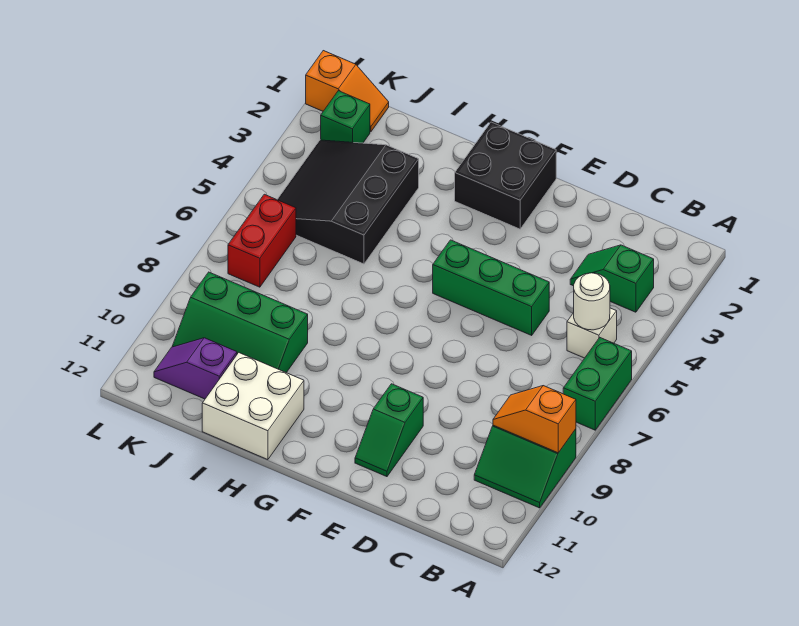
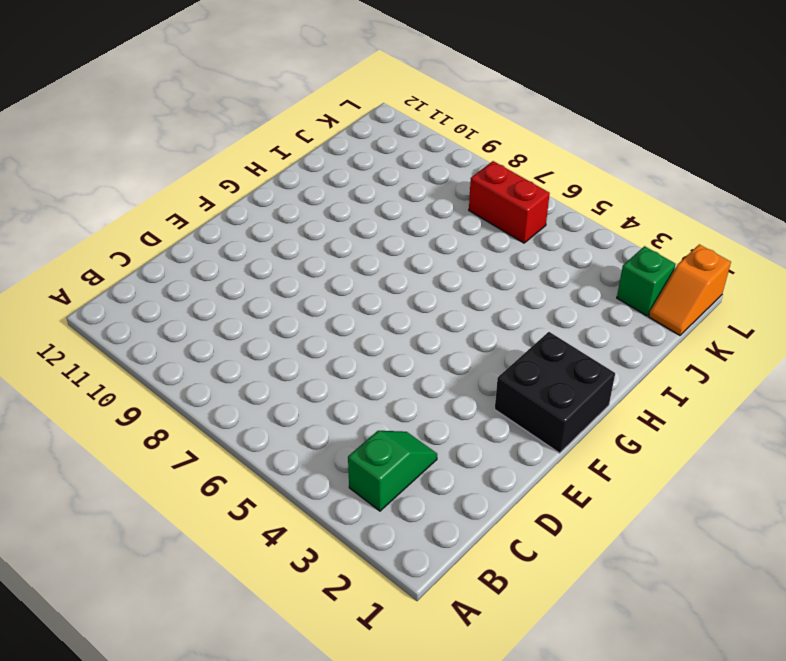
none -> green 1x2 brick [563,338,632,430]
none -> green 2x2 slope [474,425,576,508]
none -> white 1x1 brick [567,308,617,358]

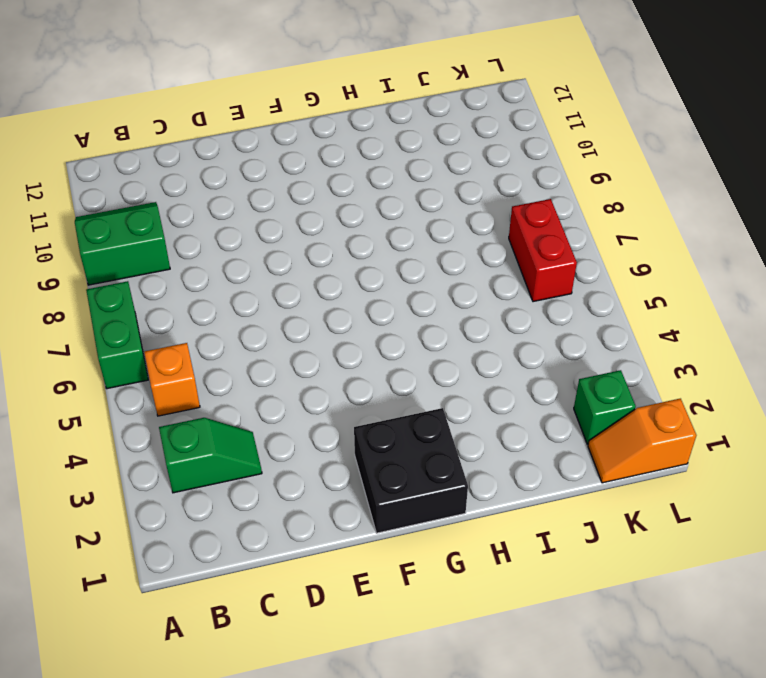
orange 1x1 brick [144,343,200,416] -> white 1x1 brick [567,308,617,358]
none -> green 1x3 brick [433,240,549,335]
none -> green 1x2 slope [355,384,423,477]
none -> white 2x2 brick [202,353,304,460]

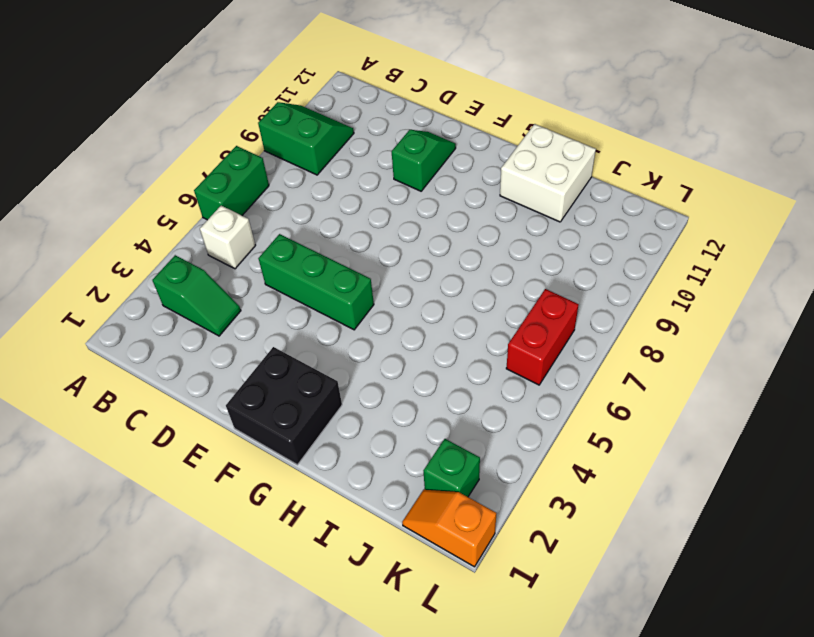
none -> black 3x3 slope [277,140,419,264]
none -> green 2x3 slope [172,272,308,373]
none -> purple 1x2 slope [154,338,237,399]

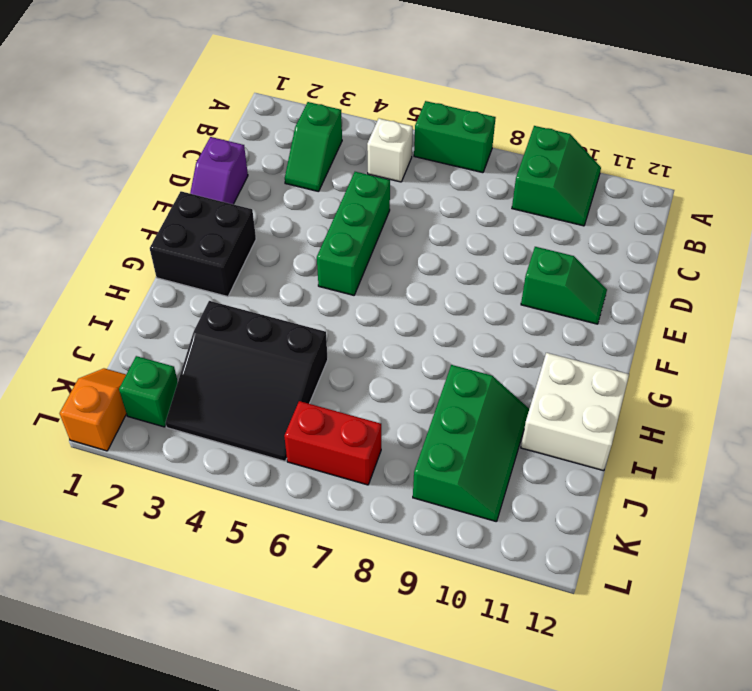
purple 1x2 slope [190,137,248,204] -> purple 1x2 slope moved to [154,338,237,399]
none -> orange 1x2 slope [493,386,576,453]
none -> white 1x1 round brick [574,273,610,330]

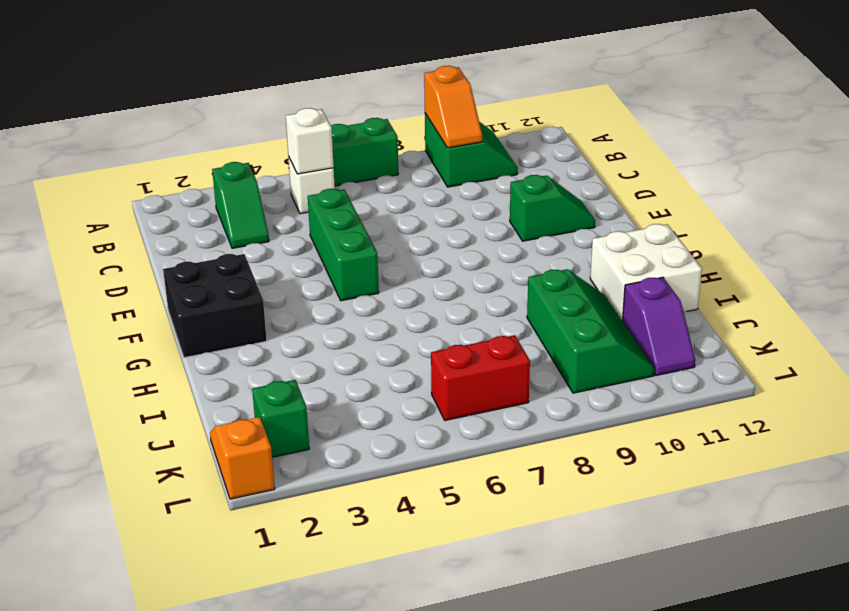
white 1x1 brick [286,108,334,174] -> white 1x1 round brick [574,273,610,330]
none -> black 3x3 slope [277,140,419,264]

